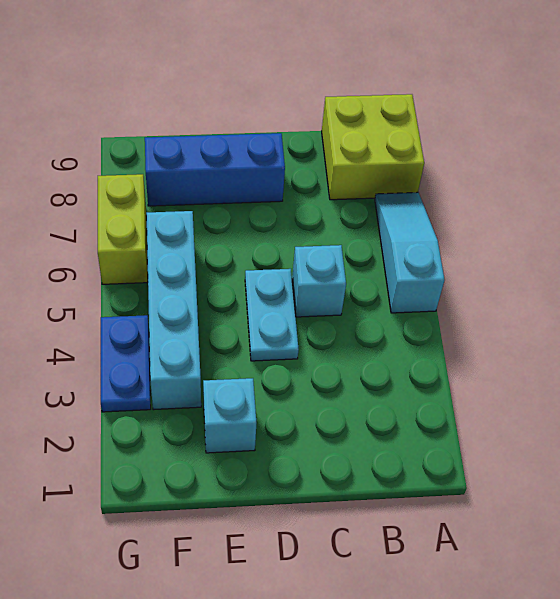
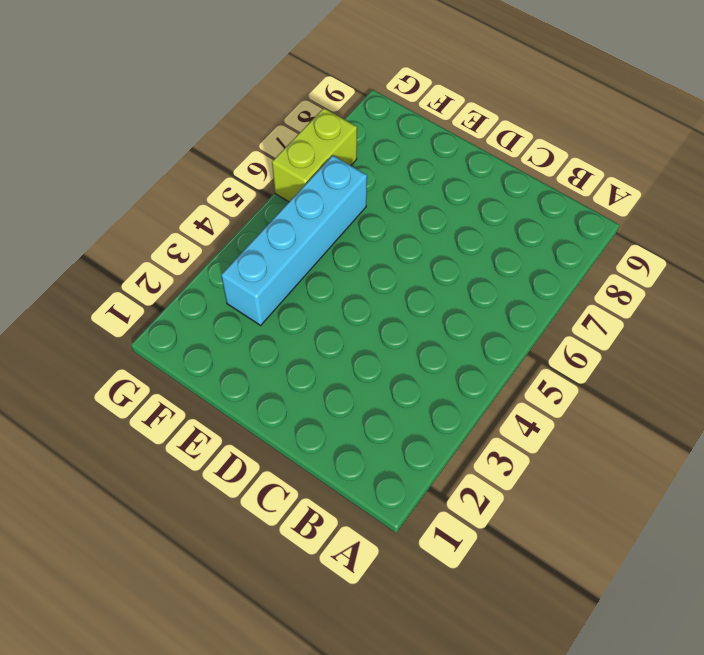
none -> cyan 1x3 slope [375,192,445,313]
none -> lime 2x2 brick [322,94,424,200]

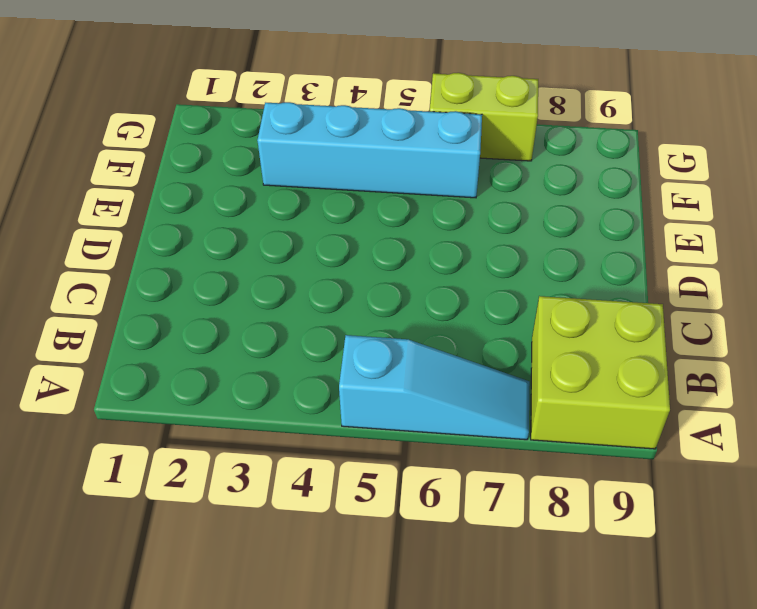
none -> cyan 1x1 brick [292,245,346,317]
none -> cyan 1x2 plate [245,269,299,361]

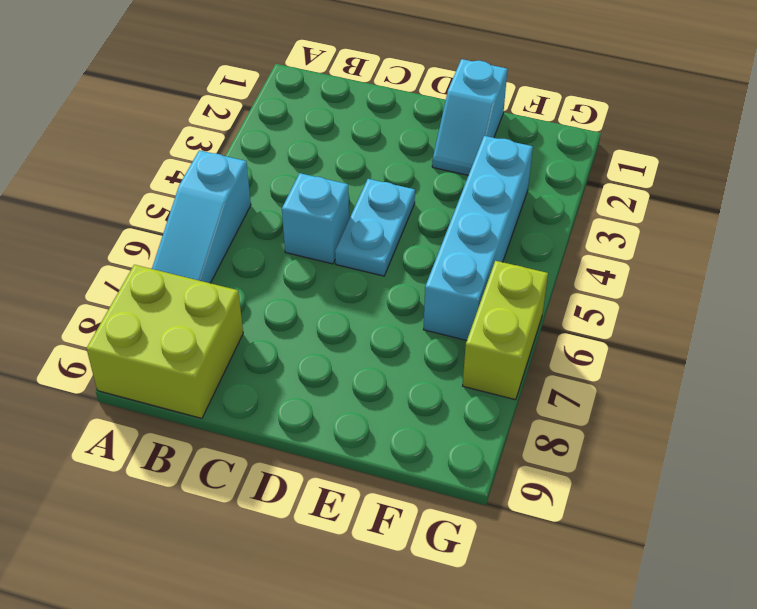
cyan 1x2 slope [432,59,507,175] -> cyan 1x1 brick [203,378,256,453]
none -> blue 1x3 brick [145,133,285,206]
none -> blue 1x2 plate [101,315,151,412]

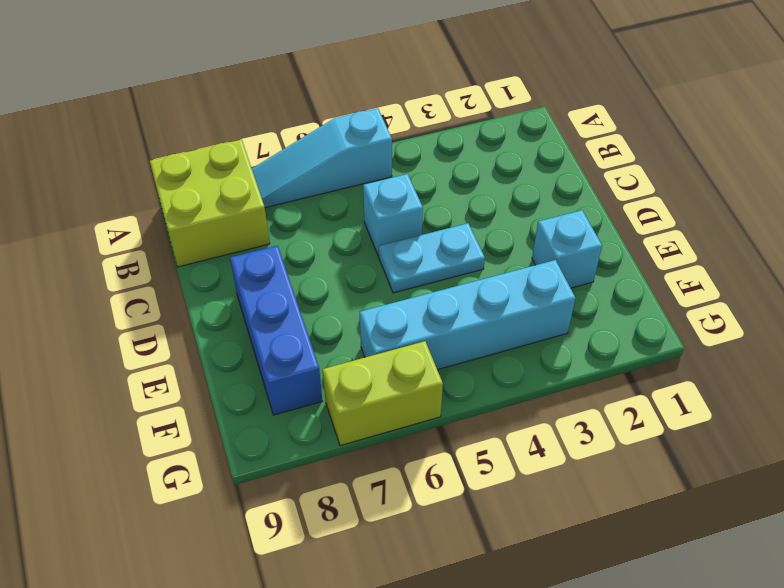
none -> blue 1x2 plate [101,315,151,412]

